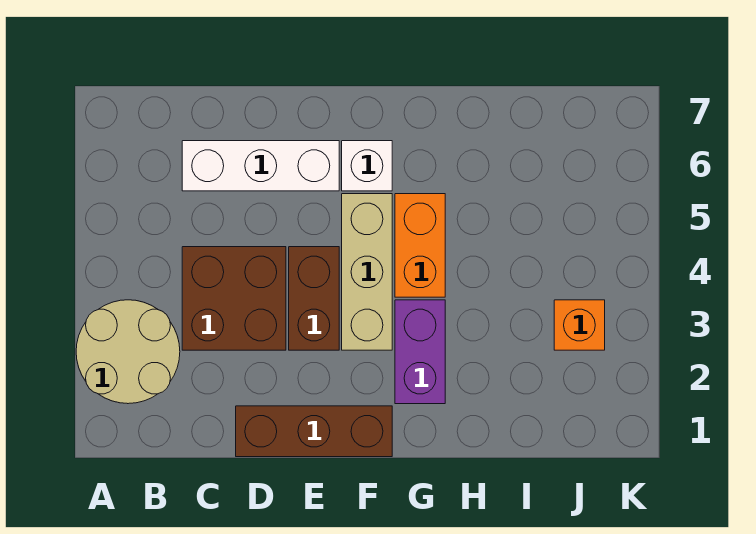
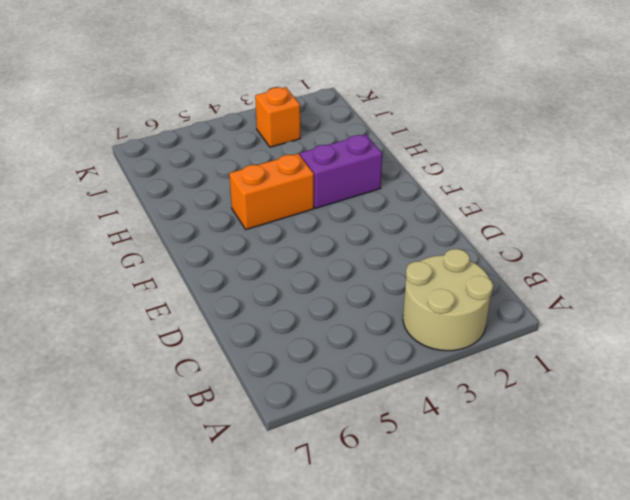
none -> brown 2x2 brick [182,247,286,350]
none -> white 1x3 brick [182,141,339,191]

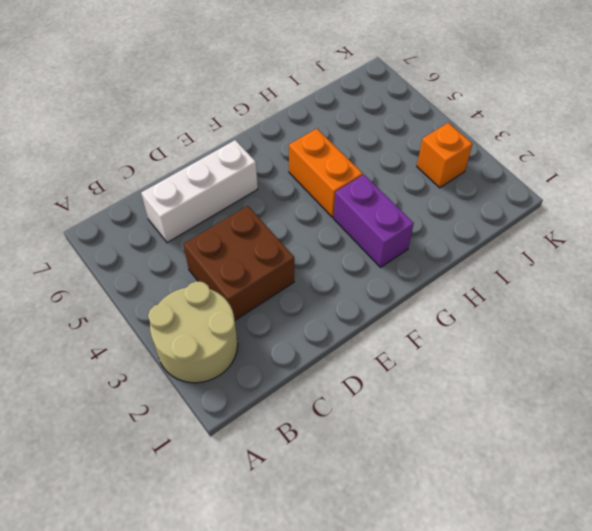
none -> brown 1x3 brick [236,406,392,457]
none -> brown 1x2 brick [289,247,339,350]

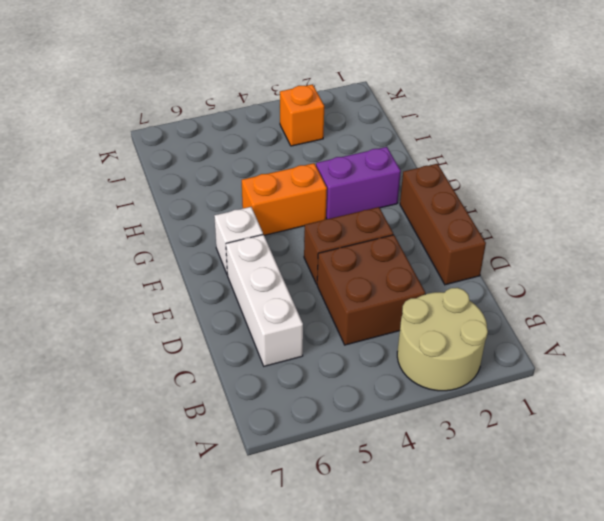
none -> tan 1x3 brick [342,194,392,350]

